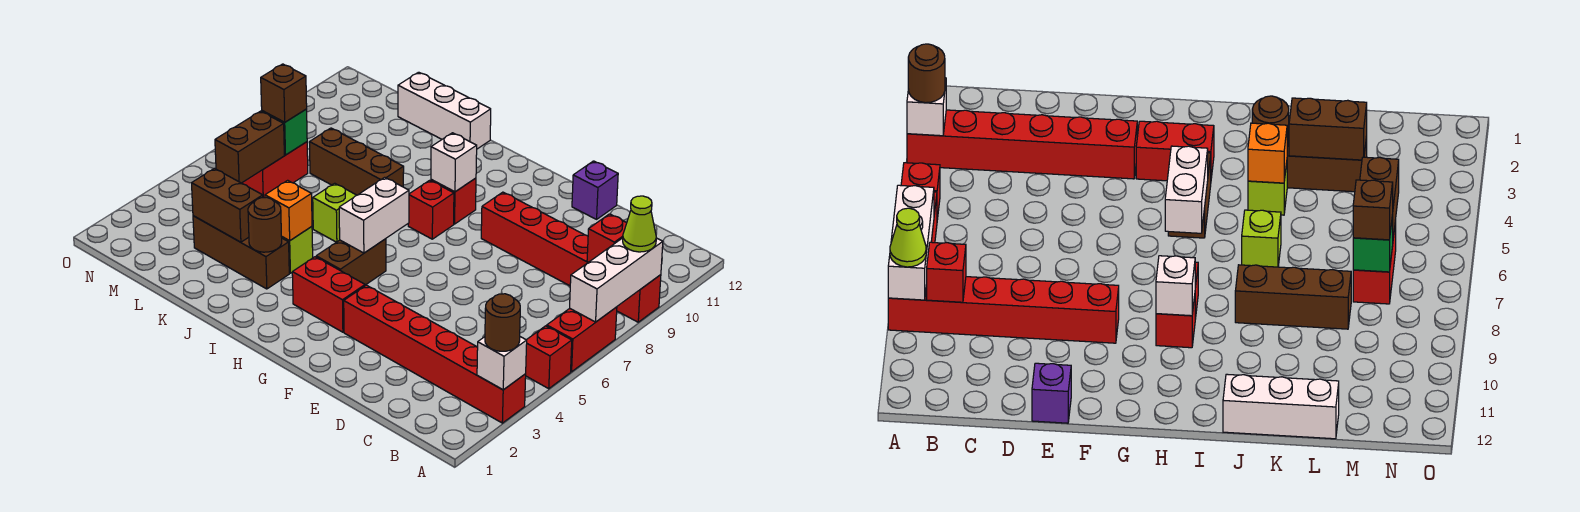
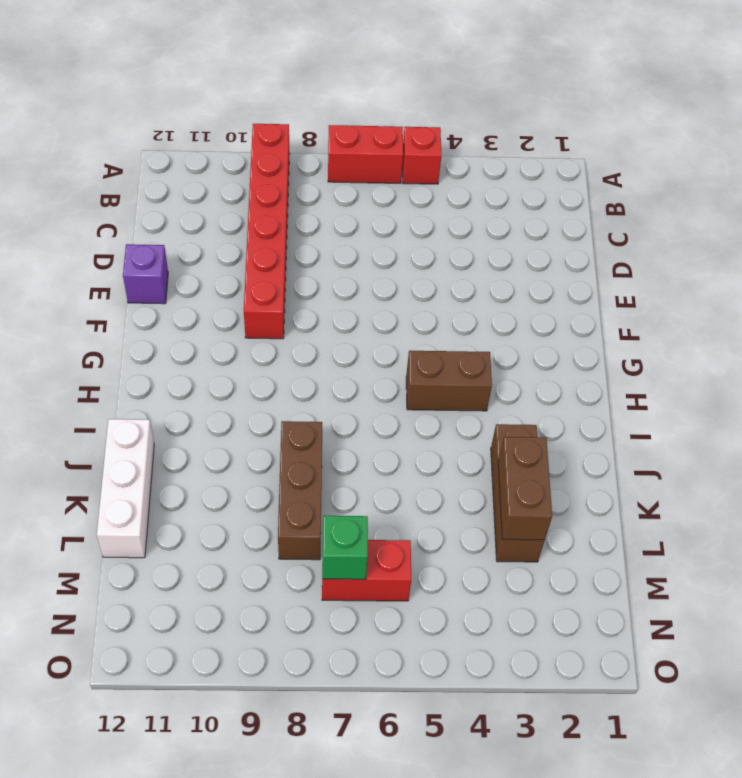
none -> red 1x6 brick [344,285,526,423]
none -> red 1x2 brick [292,257,365,332]
none -> red 1x1 brick [408,180,454,239]

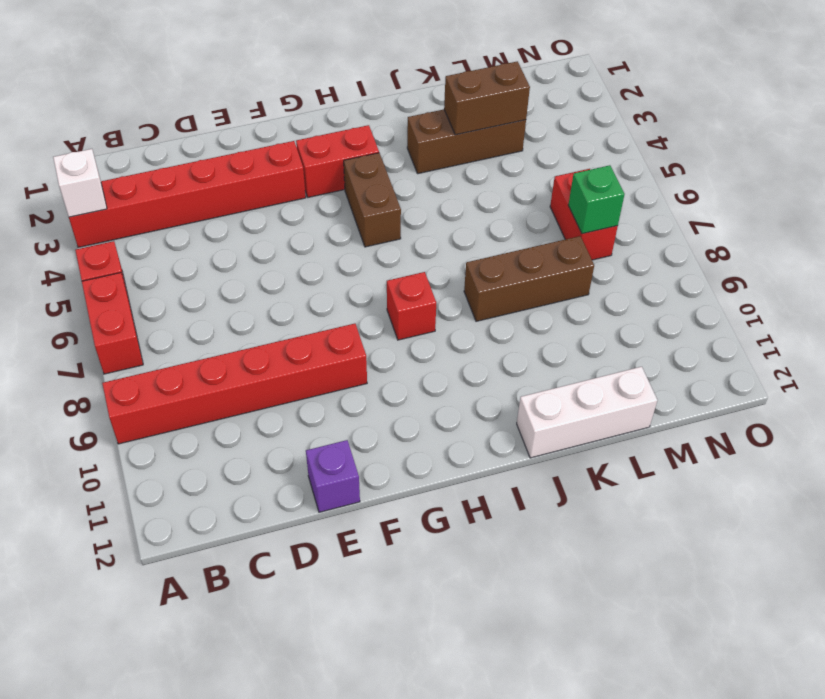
none -> red 1x1 brick [431,178,476,224]
none -> lime 1x1 brick [282,227,313,273]
none -> lime 1x1 brick [313,183,357,242]

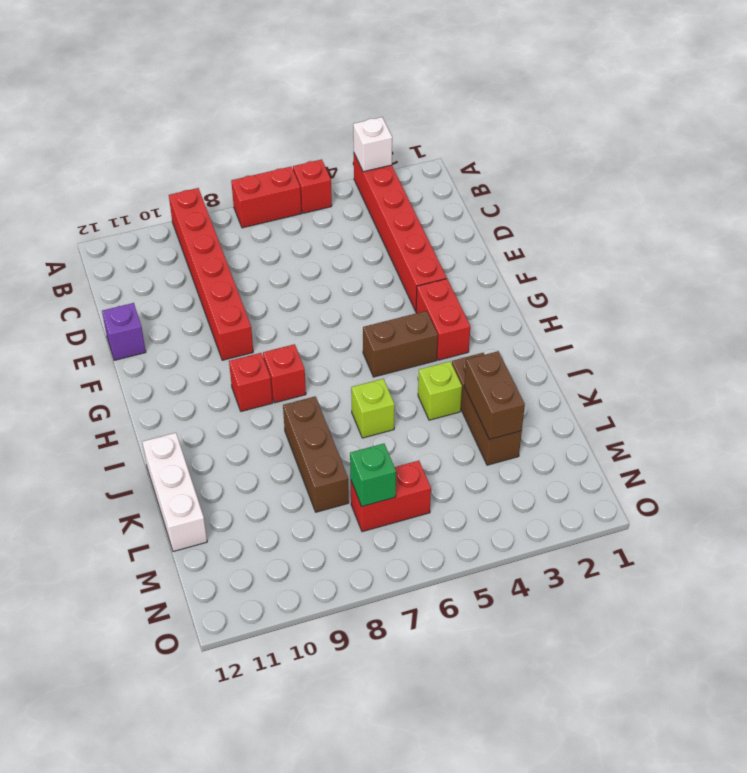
none -> white 1x3 brick [570,238,663,322]
none -> red 1x1 brick [587,214,627,262]
none -> white 1x2 brick [339,177,409,253]

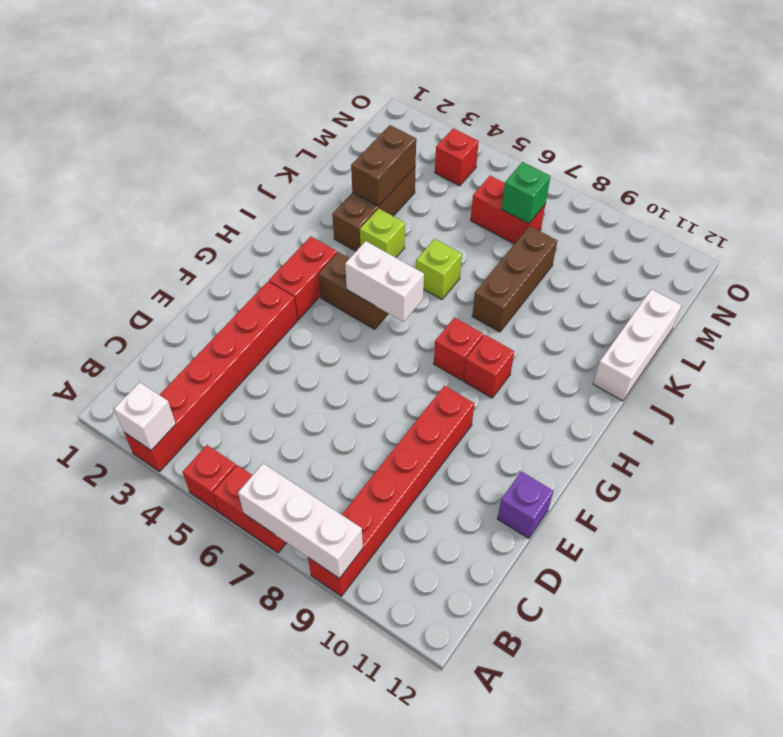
red 1x1 brick [435,128,479,186] -> red 1x1 brick moved to [587,214,627,262]
none -> white 1x1 brick [431,133,477,192]
none -> brown 1x1 round brick [248,197,282,252]
none -> orange 1x1 brick [265,180,312,241]

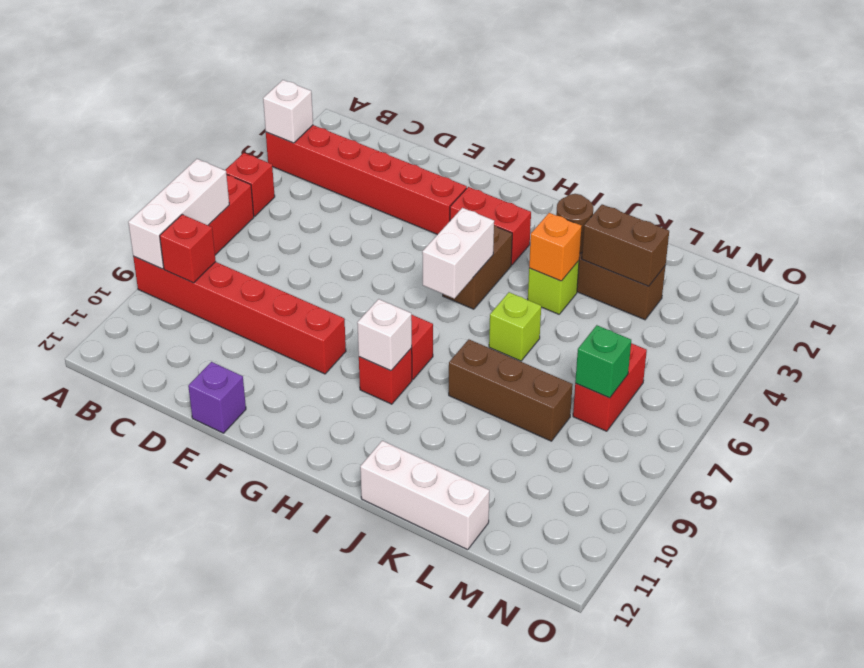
none -> brown 1x2 brick [215,111,284,183]
none -> brown 1x1 round brick [485,294,520,351]
none -> lime 1x1 cone [623,196,656,252]

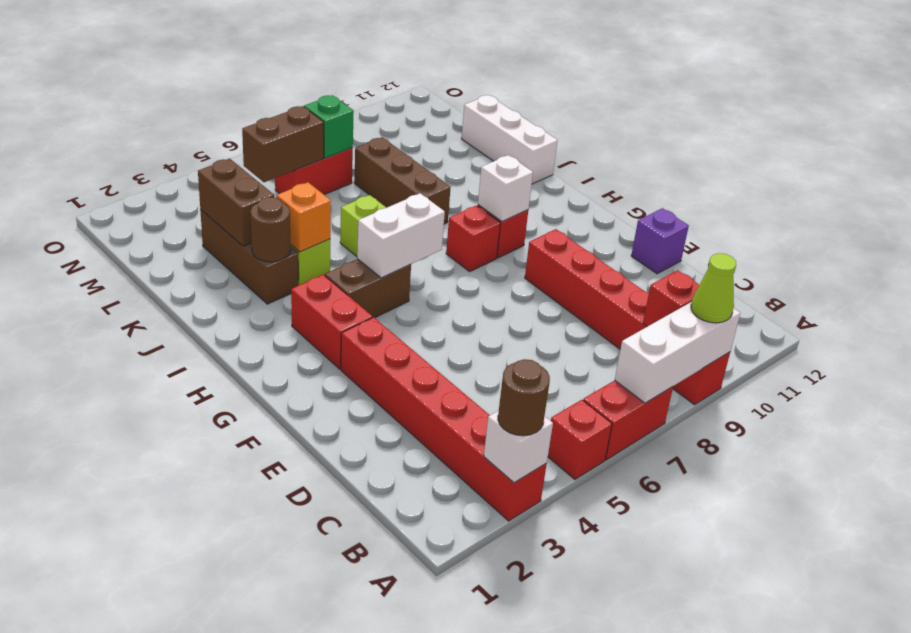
none -> brown 1x1 brick [261,64,307,122]

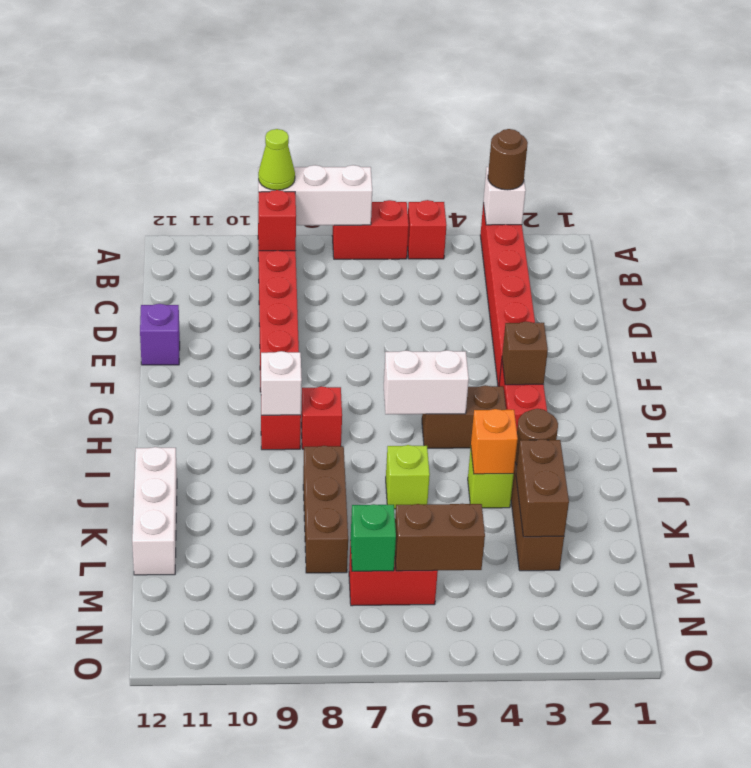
brown 1x1 brick [502,321,548,385] -> brown 1x1 brick moved to [261,64,307,122]

